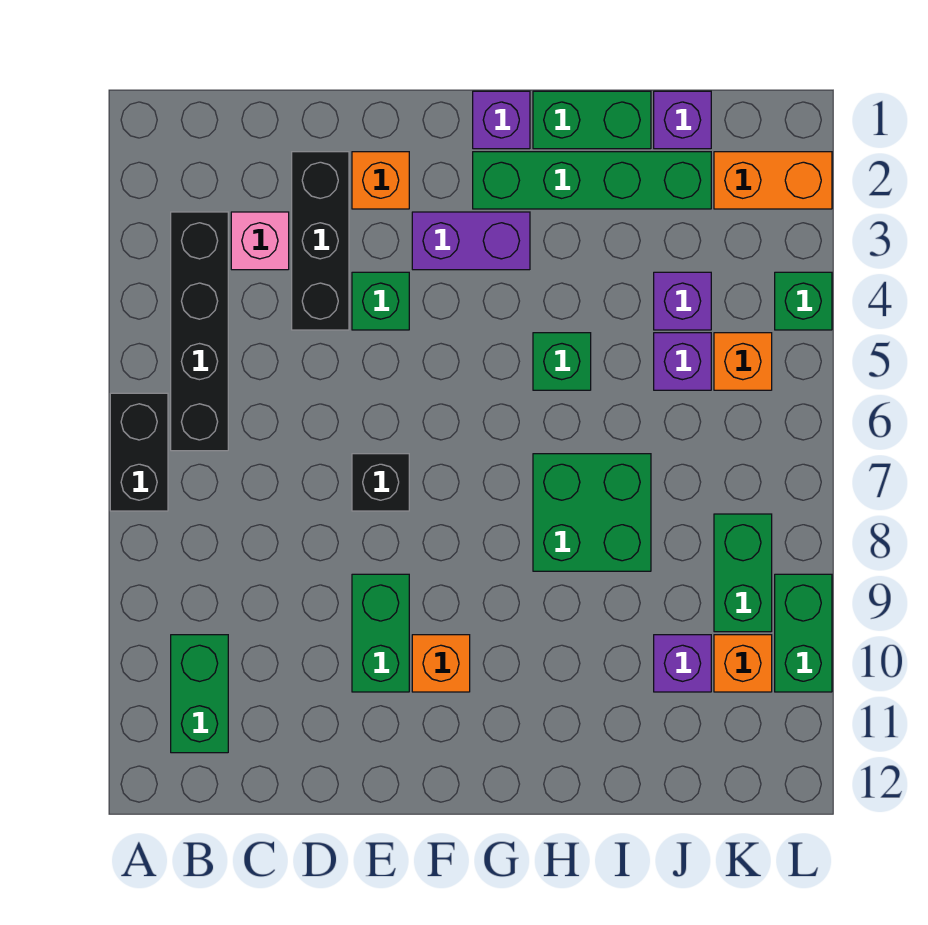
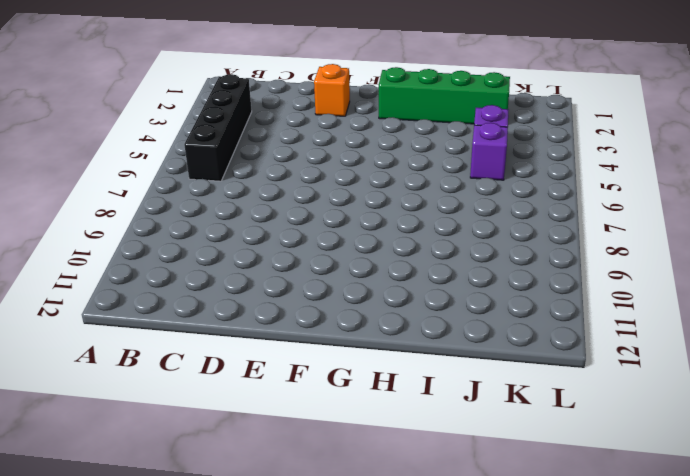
none -> black 1x2 brick [110,393,168,511]
none -> green 1x2 brick [171,635,228,753]
none -> pink 1x1 brick [231,212,289,270]

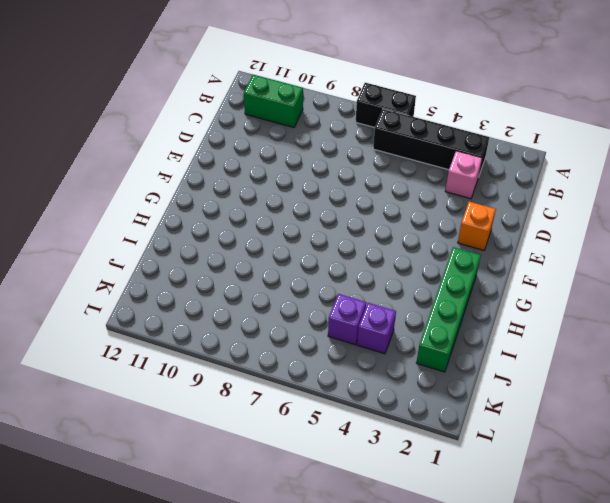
none -> black 1x3 brick [292,152,349,330]
none -> green 1x1 brick [352,272,409,330]
none -> black 1x1 brick [352,454,409,511]

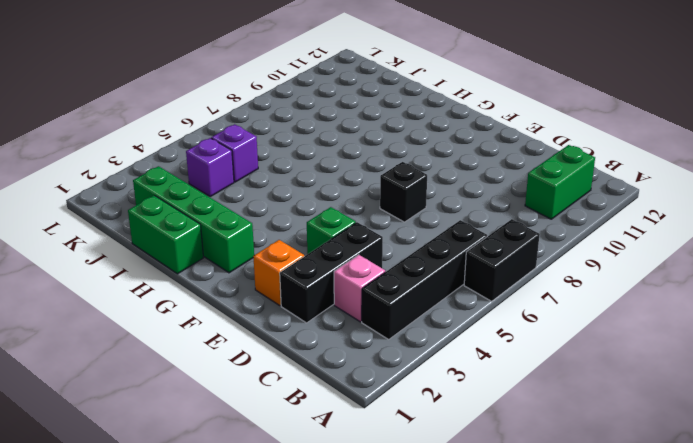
none -> green 1x2 brick [352,574,409,692]
none -> purple 1x2 brick [412,212,530,270]
none -> orange 1x1 brick [412,635,470,692]

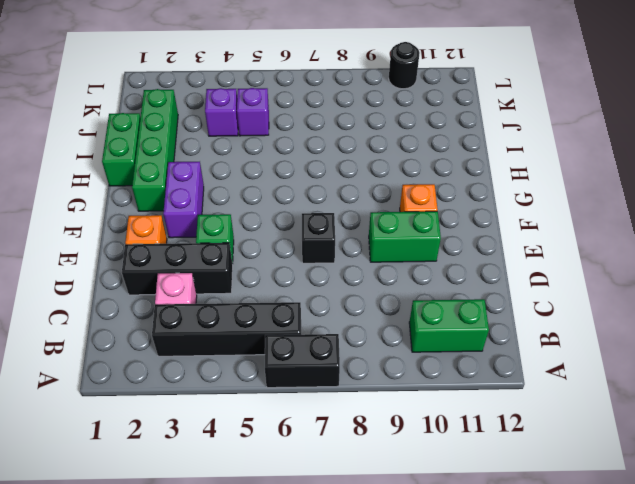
black 1x1 round brick [389,42,420,89] -> green 1x2 brick [775,574,832,692]
none -> purple 1x1 brick [473,91,530,149]
none -> green 1x1 brick [533,333,591,390]
none -> green 2x2 brick [533,454,651,571]

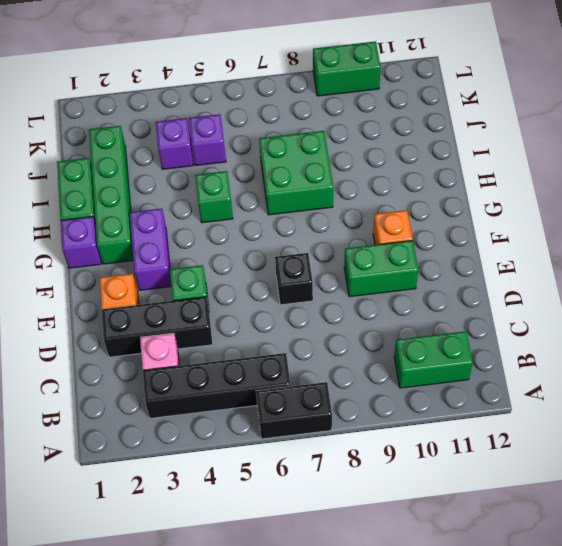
none -> purple 1x1 brick [654,91,711,149]
none -> purple 1x1 brick [654,635,711,692]
none -> orange 1x2 brick [714,152,832,209]

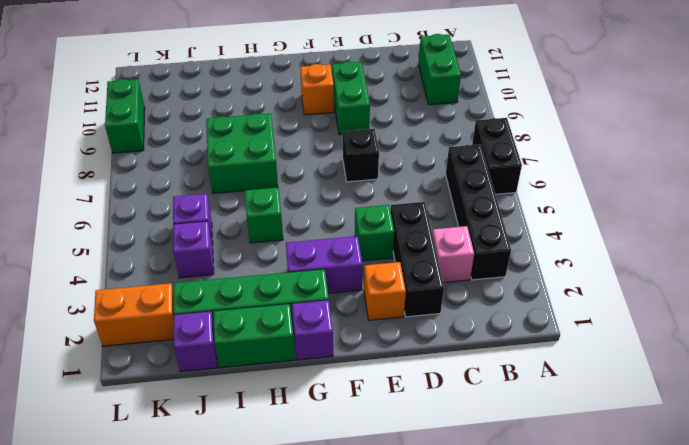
none -> purple 1x1 brick [654,635,711,692]
none -> orange 1x1 brick [714,333,772,390]
none -> green 1x2 brick [714,514,772,632]

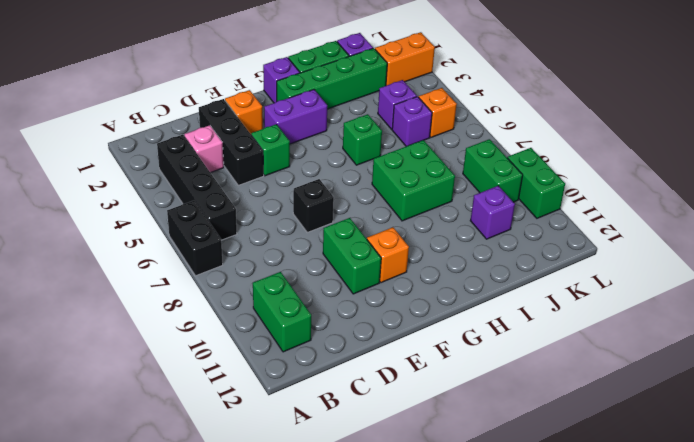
none -> orange 1x1 brick [714,635,772,692]
none -> green 1x1 brick [775,272,832,330]

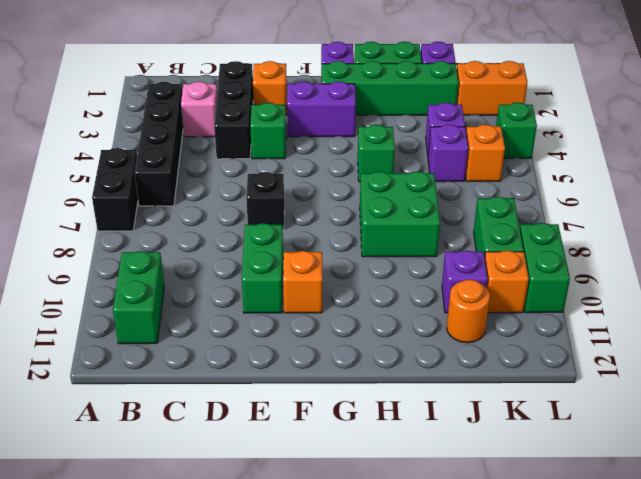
orange 1x1 round brick [447,279,490,343] -> none

